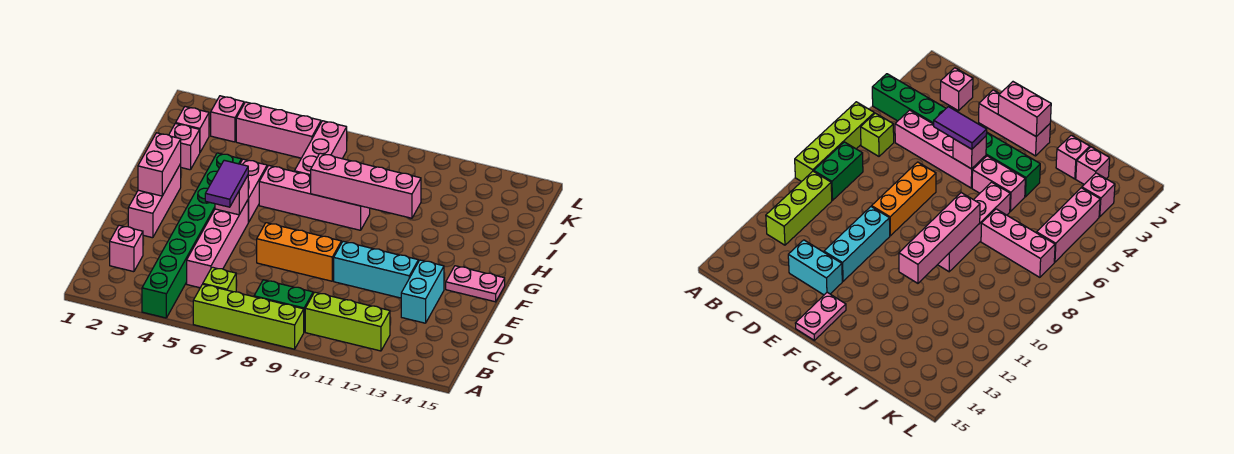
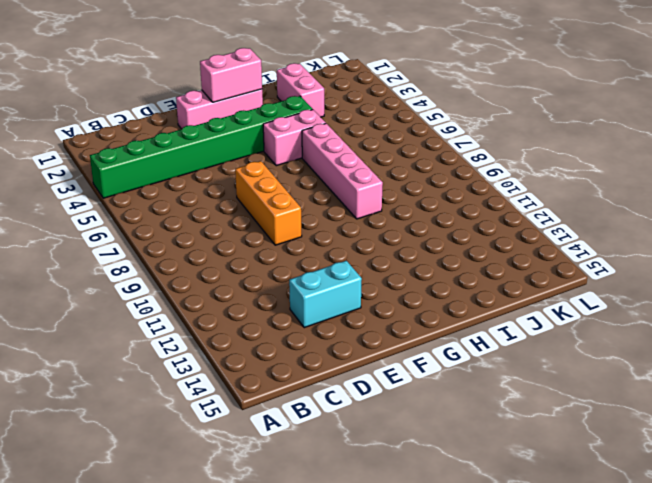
pink 1x2 brick [277,63,324,117] -> pink 1x1 brick [169,123,200,170]
none -> lime 1x4 brick [193,284,304,349]
none -> lime 1x1 brick [203,267,236,292]
none -> green 1x2 brick [254,280,313,332]

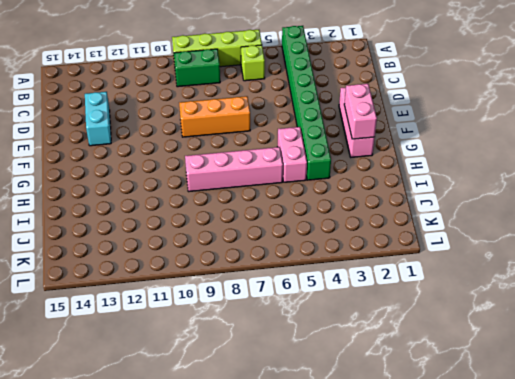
none -> lime 1x3 brick [305,292,390,351]
none -> pink 1x1 brick [110,225,143,272]
none -> pink 1x4 brick [187,200,248,288]

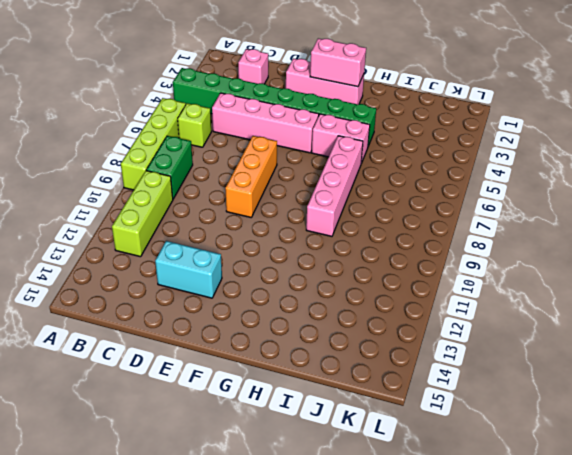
none -> cyan 1x3 brick [334,241,418,298]
none -> pink 1x2 plate [446,266,505,302]
none -> pink 1x1 brick [169,123,200,170]

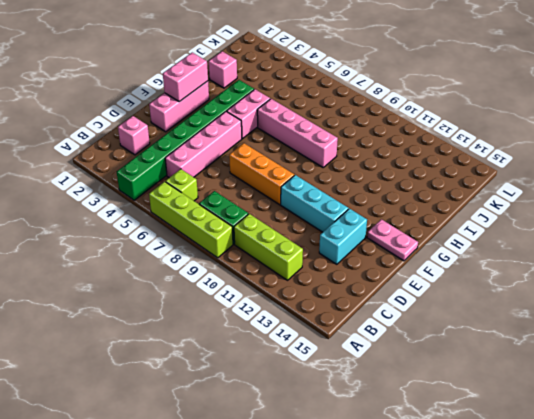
none -> pink 1x3 brick [294,121,347,176]
none -> pink 1x1 brick [176,107,209,152]
none -> pink 1x1 brick [211,96,244,142]

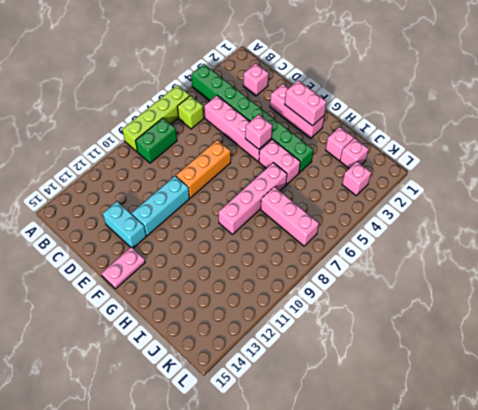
none -> lime 1x3 brick [305,292,390,351]
none -> pink 1x3 brick [236,102,321,158]
none -> pink 1x4 brick [311,153,421,218]

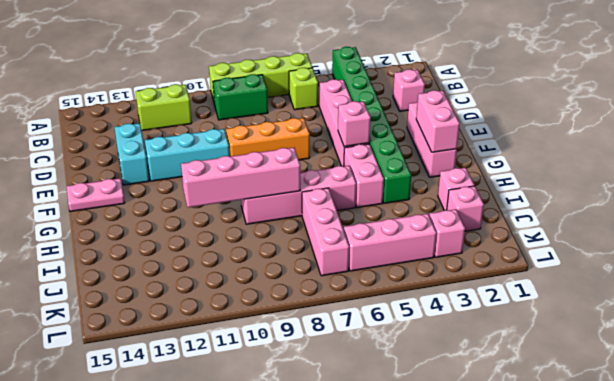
lime 1x2 brick [136,84,192,130] -> lime 1x3 brick [305,292,390,351]
none -> purple 1x2 tile [205,160,248,207]

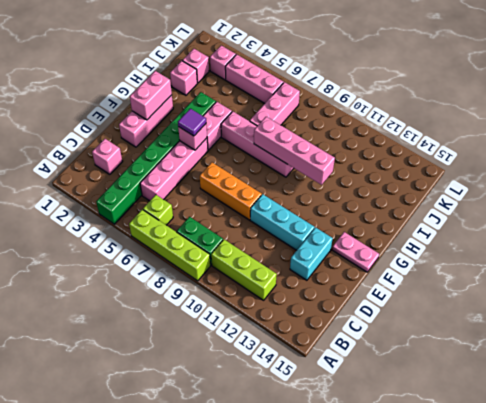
purple 1x1 tile [178,108,206,136] -> purple 1x2 tile [205,160,248,207]

